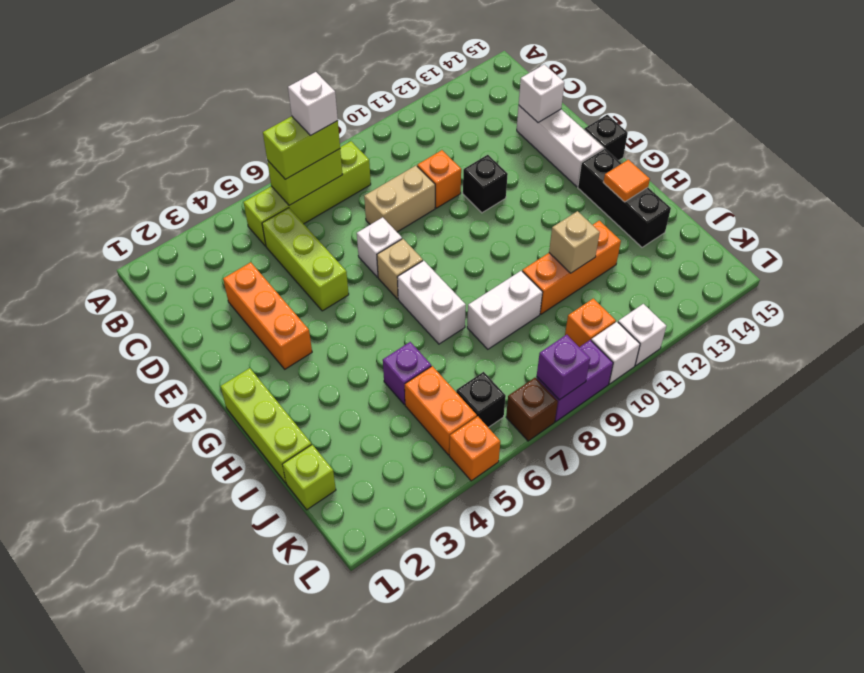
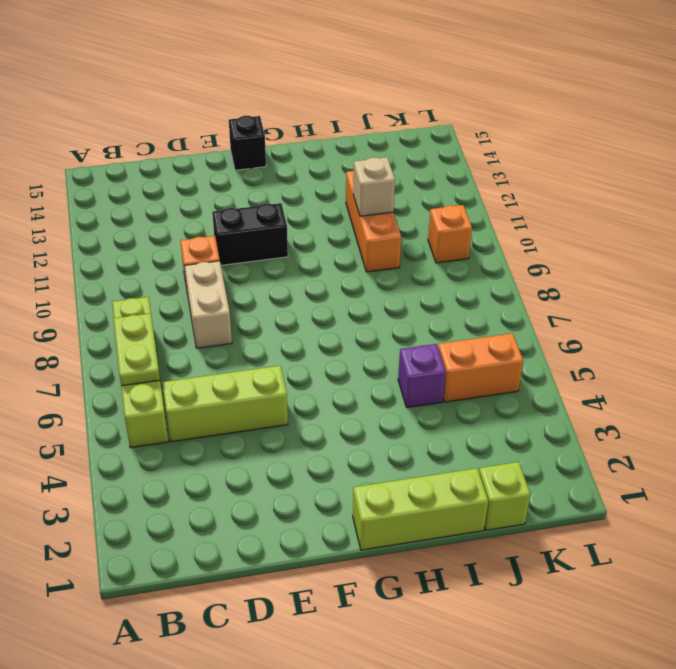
lime 1x2 plate [113,313,160,386] -> lime 1x2 brick [267,149,343,205]
black 1x2 brick [212,203,288,265] -> black 1x1 brick [463,155,508,213]
none -> orange 1x3 brick [223,262,312,369]
none -> white 1x3 brick [517,105,604,187]
none -> white 1x1 brick [357,217,402,277]
none -> tan 1x1 brick [377,239,423,299]

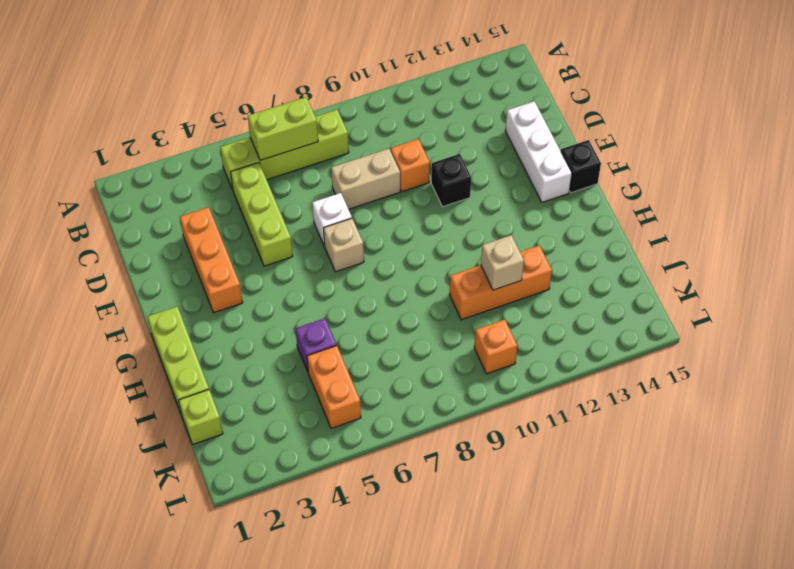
none -> white 1x2 brick [397,261,466,344]
none -> black 1x3 brick [578,149,671,247]
none -> white 1x2 brick [467,271,543,349]
none -> black 1x1 brick [456,372,506,428]

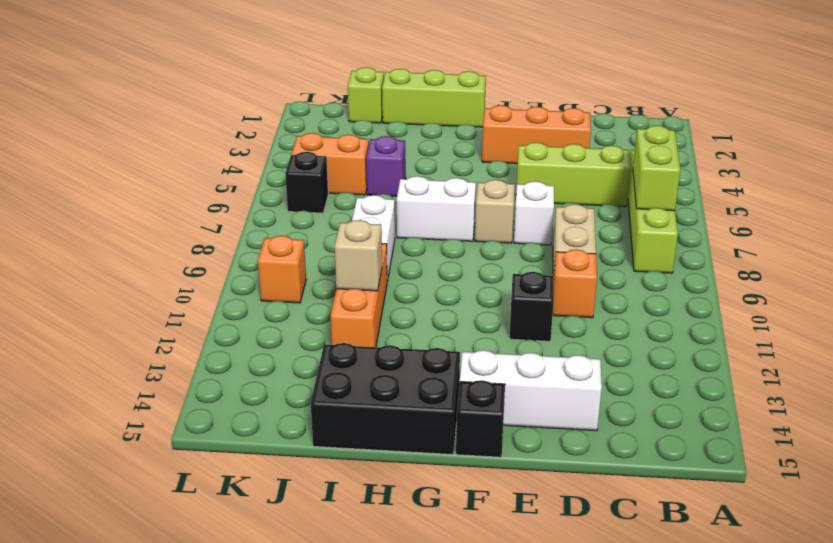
black 2x3 brick [311,343,460,455] -> black 1x3 brick [578,149,671,247]
none -> orange 1x1 brick [449,416,500,481]
none -> brown 1x1 brick [506,378,558,441]
none -> purple 1x2 brick [536,340,613,422]
none -> white 1x1 brick [591,322,640,384]

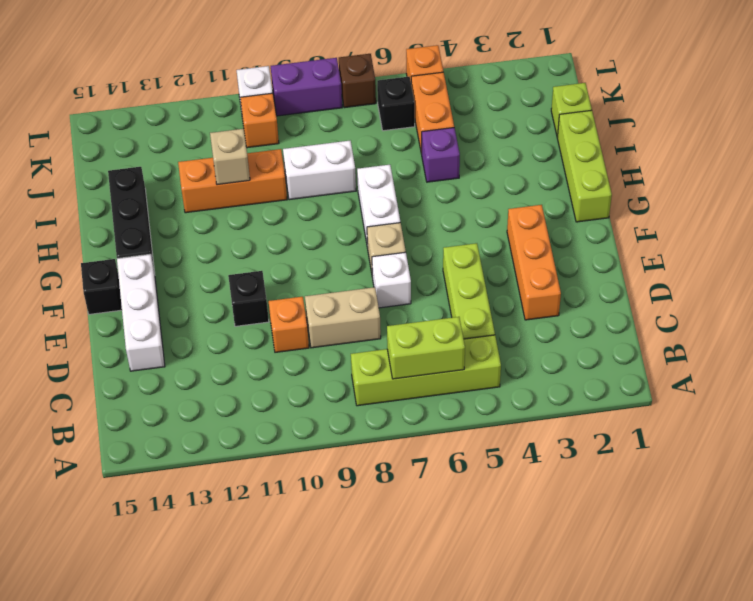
none -> white 1x1 brick [618,304,666,365]
none -> white 1x1 brick [519,64,564,123]
none -> orange 1x1 tile [603,160,650,202]
none -> purple 1x1 brick [537,335,590,400]

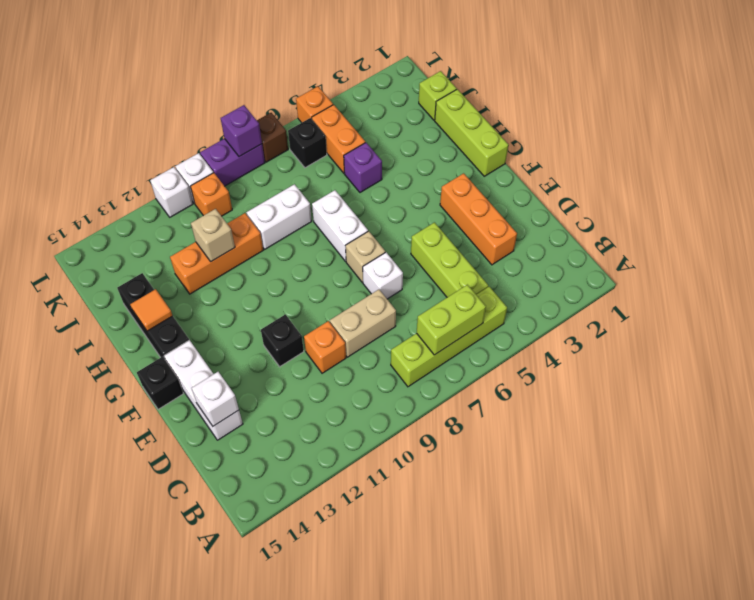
none -> lime 1x2 brick [263,116,340,179]
none -> white 1x1 brick [288,72,338,135]

